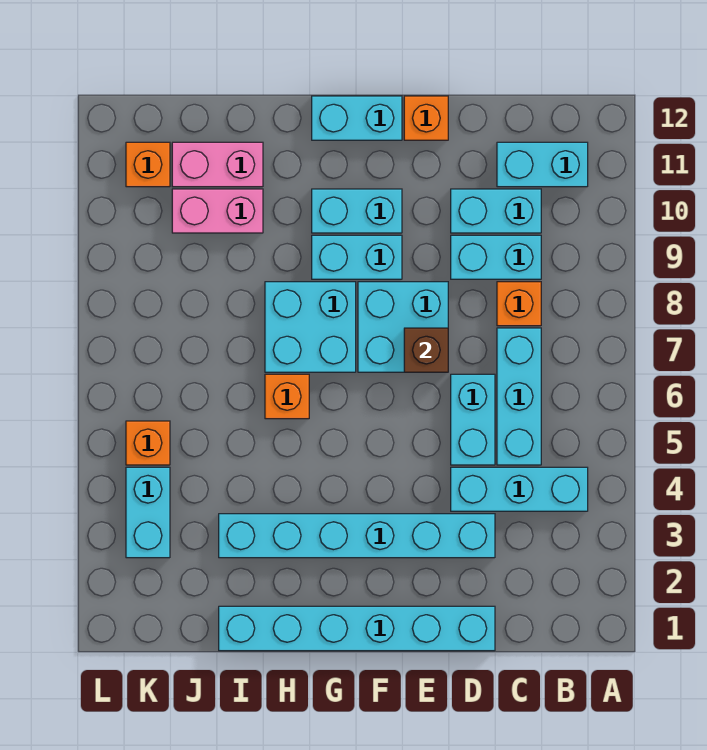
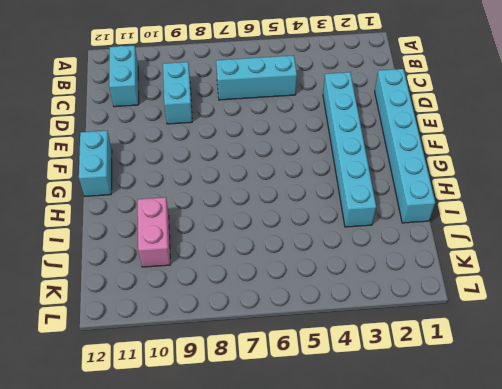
none -> cyan 1x3 brick [451,467,588,511]
none -> orange 1x1 brick [497,282,541,326]
none -> cyan 1x2 brick [451,189,541,233]

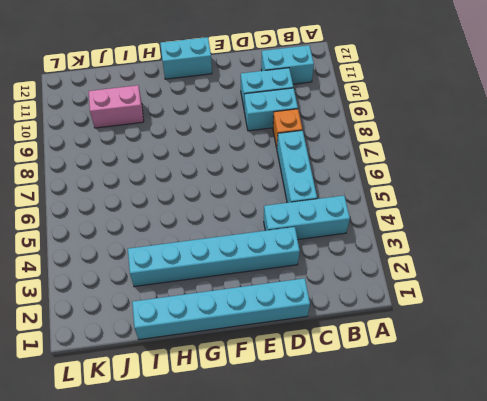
none -> cyan 1x2 brick [451,374,495,465]
none -> cyan 2x2 brick [358,282,448,372]
none -> orange 1x1 brick [404,96,448,140]

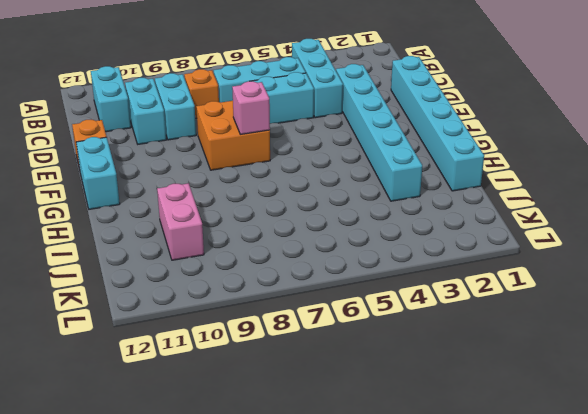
orange 2x2 brick [196,101,270,170] -> cyan 2x2 brick [358,282,448,372]
pink 1x1 brick [232,81,270,134] -> none
none -> cyan 1x2 brick [312,235,402,279]
none -> cyan 1x2 brick [312,189,402,233]
none -> cyan 2x2 brick [265,282,356,372]

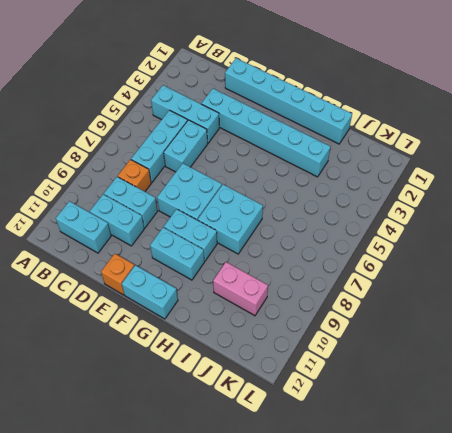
none -> orange 1x1 brick [265,374,309,419]
none -> pink 1x2 brick [172,142,263,187]
none -> cyan 1x2 brick [126,467,170,558]

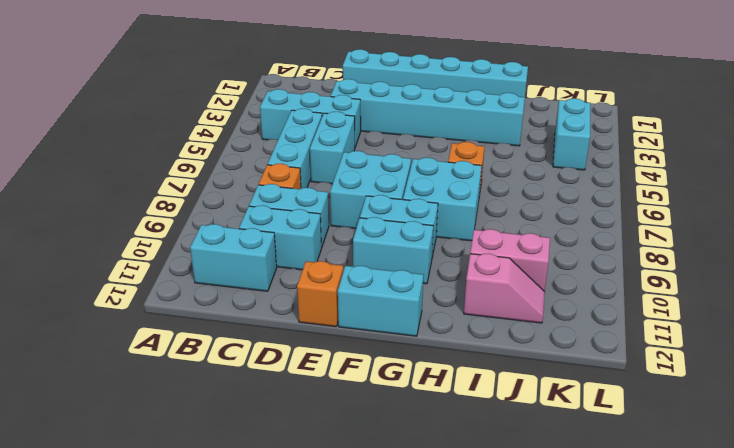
pink 1x2 slope [464,254,545,323] -> pink 1x2 brick [172,142,263,187]
none -> orange 1x1 brick [126,421,170,465]
none -> orange 1x1 brick [126,142,170,187]
none -> brown 1x1 brick [404,328,448,372]

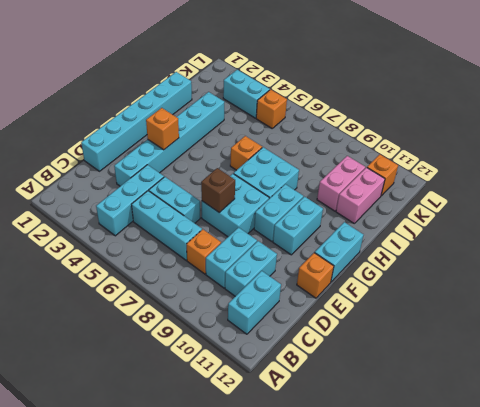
orange 1x1 brick [146,108,179,150] -> none

